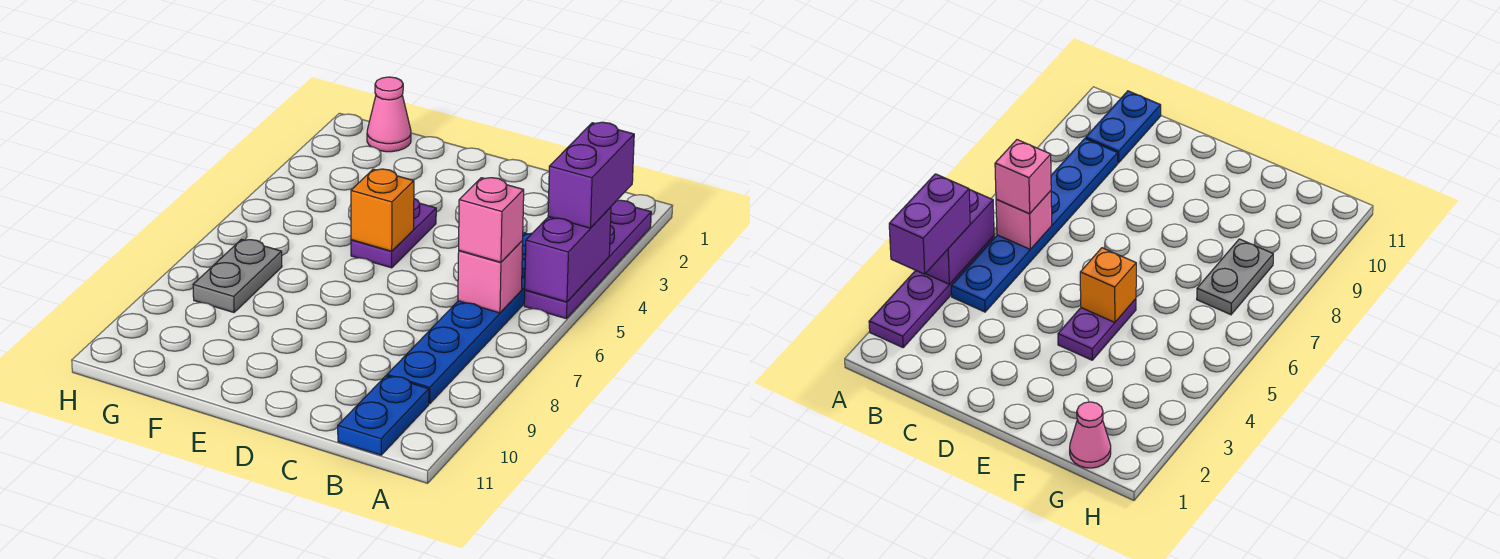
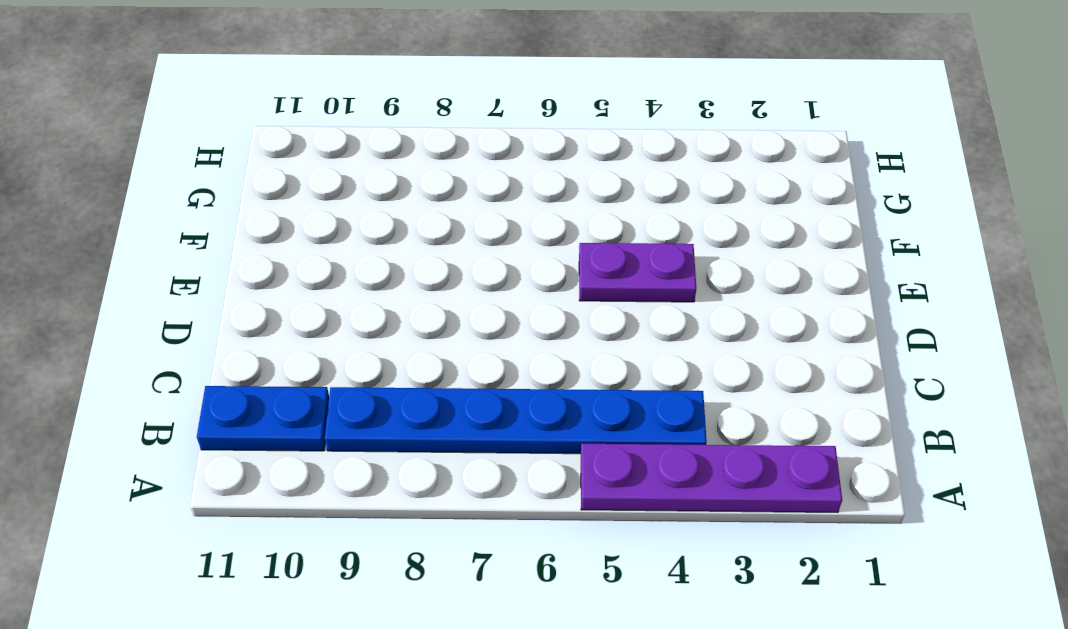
none -> pink 1x1 cone [367,77,411,152]
none -> grey 1x2 plate [193,239,282,312]

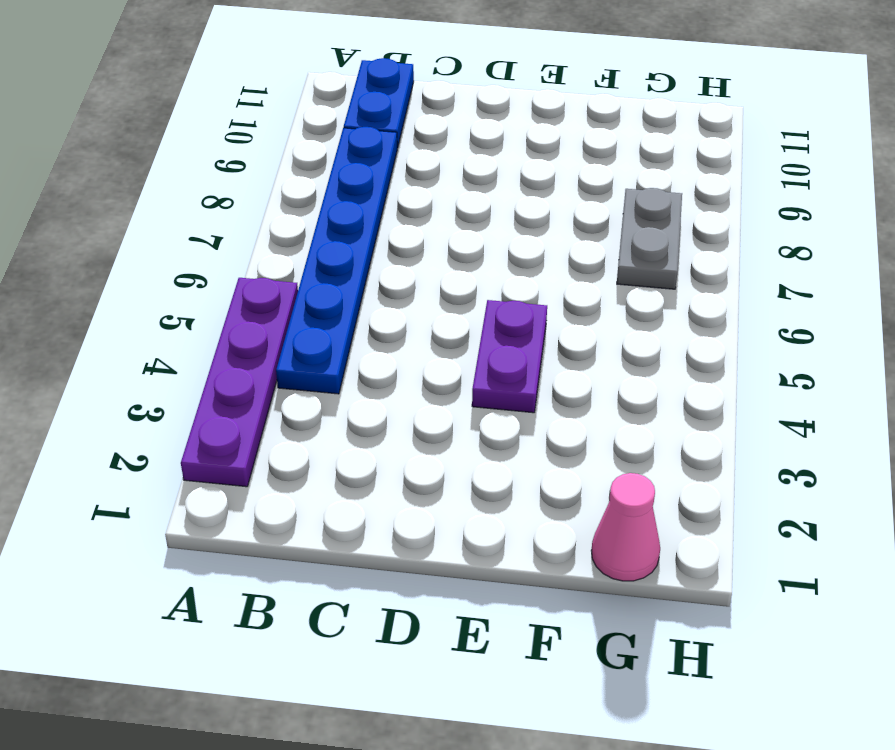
none -> purple 1x2 brick [525,207,611,302]
none -> pink 1x1 brick [458,241,523,313]

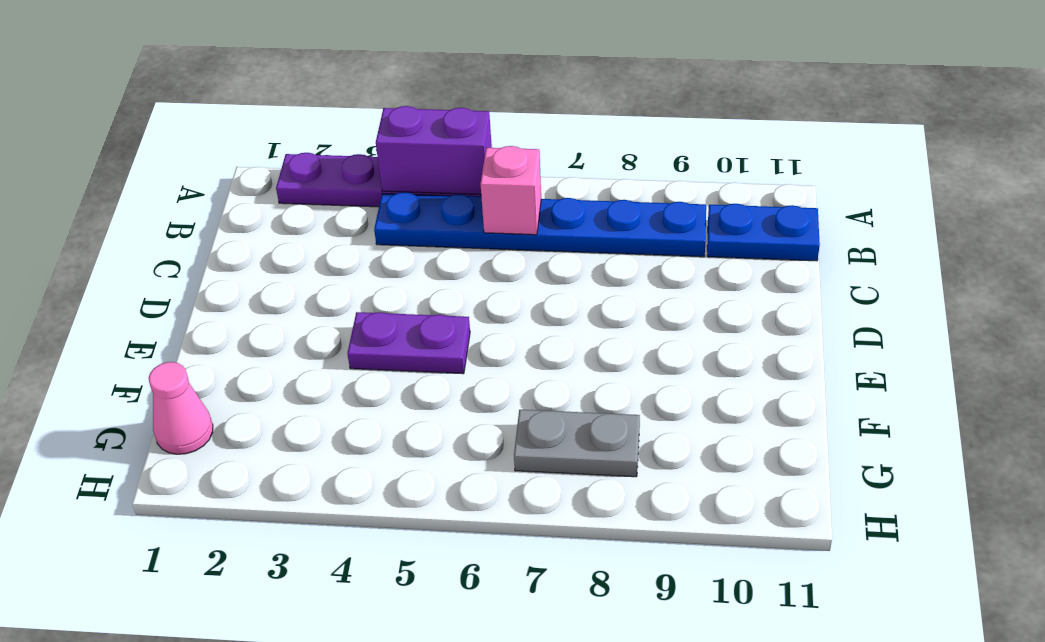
none -> orange 1x1 brick [351,169,414,251]
none -> purple 1x2 brick [548,122,634,228]

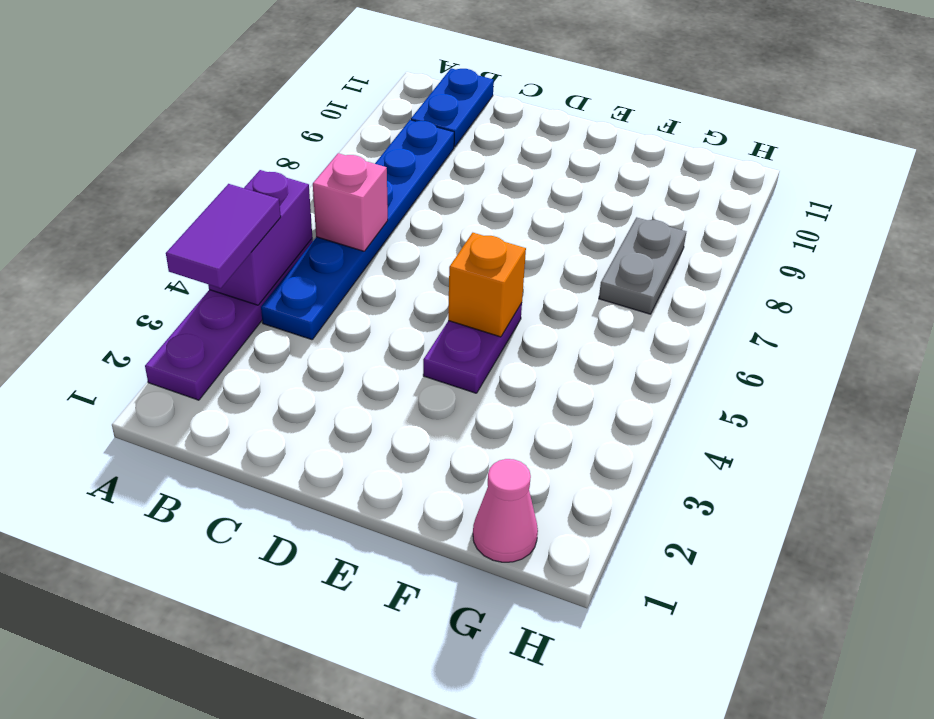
purple 1x2 tile [166,184,281,288] -> purple 1x2 brick [548,122,634,228]
none -> pink 1x1 brick [459,178,524,262]

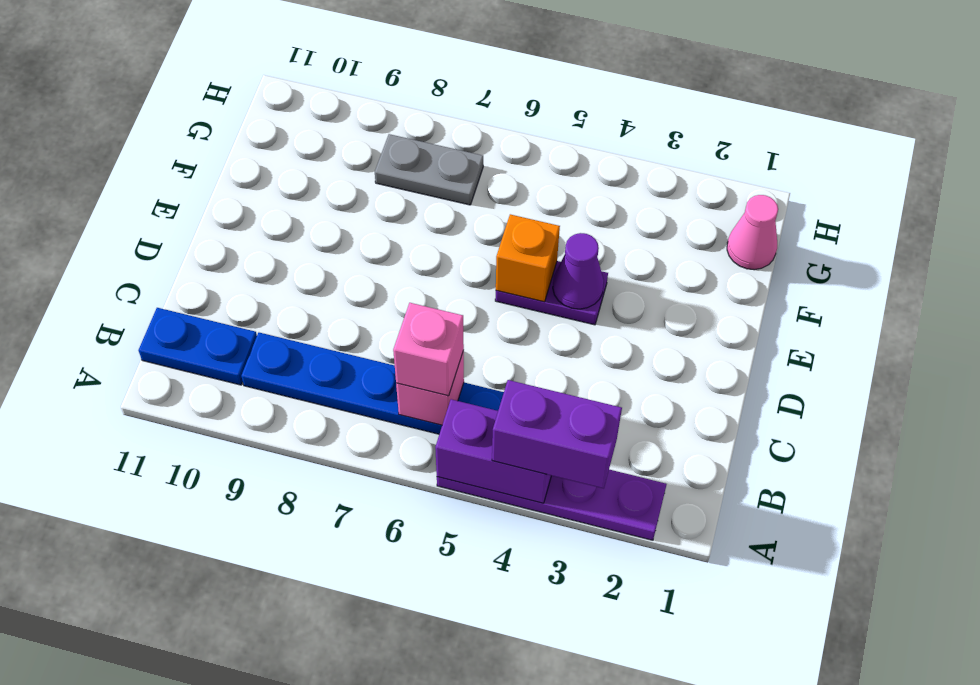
purple 1x1 cone [553,233,604,309] -> none

